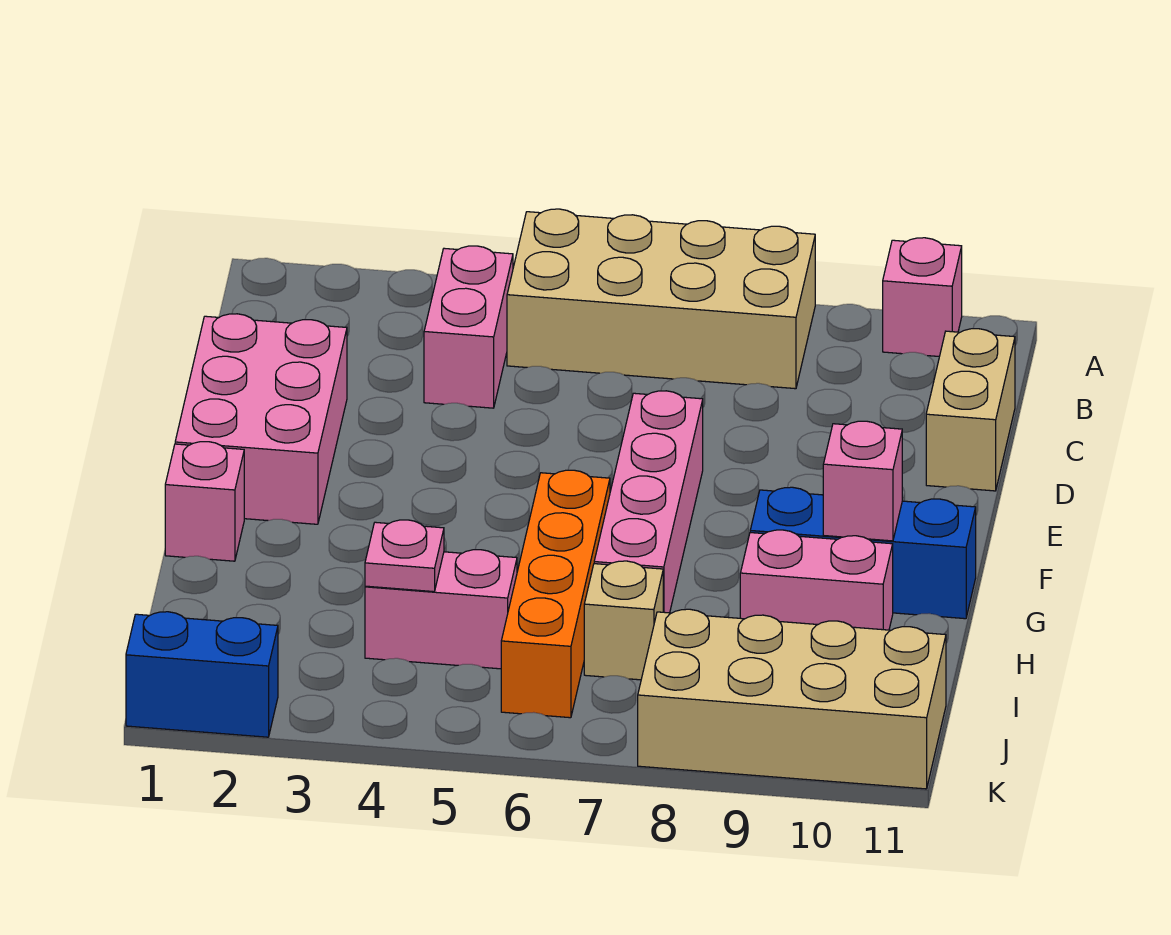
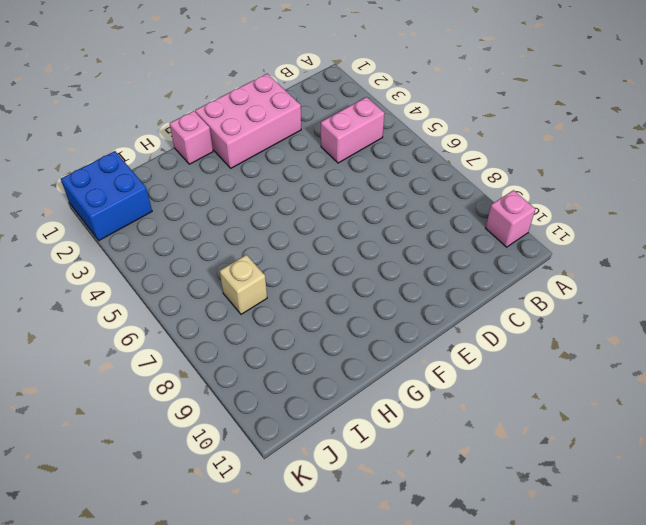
blue 2x2 brick [61,151,152,240] -> blue 1x2 brick [126,612,278,737]
none -> tan 2x4 brick [507,209,815,389]
none -> tan 1x2 brick [926,329,1015,491]
none -> pink 1x4 brick [594,391,703,613]

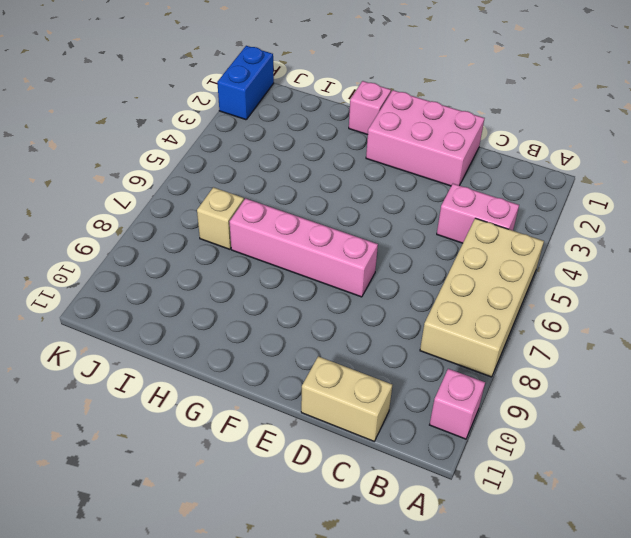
none -> orange 1x4 brick [501,470,610,718]
none -> blue 1x3 brick [750,487,976,619]
none -> pink 1x2 brick [740,530,893,630]

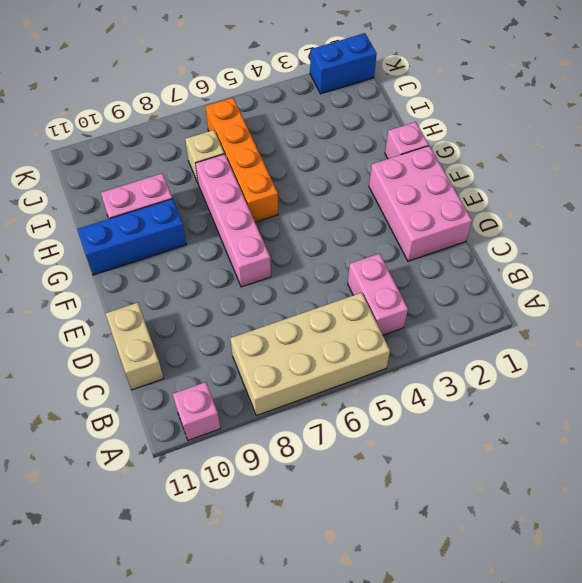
none -> pink 1x2 brick [365,550,517,669]
none -> tan 2x4 brick [638,609,946,789]
none -> pink 1x1 brick [823,421,902,541]

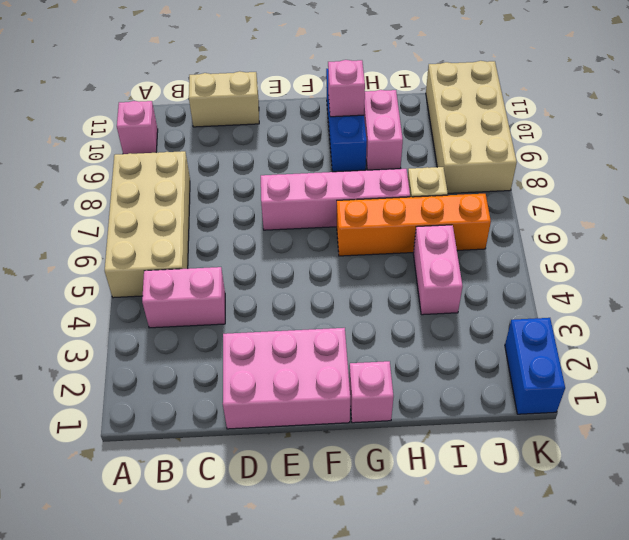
none -> pink 1x1 plate [365,520,444,592]

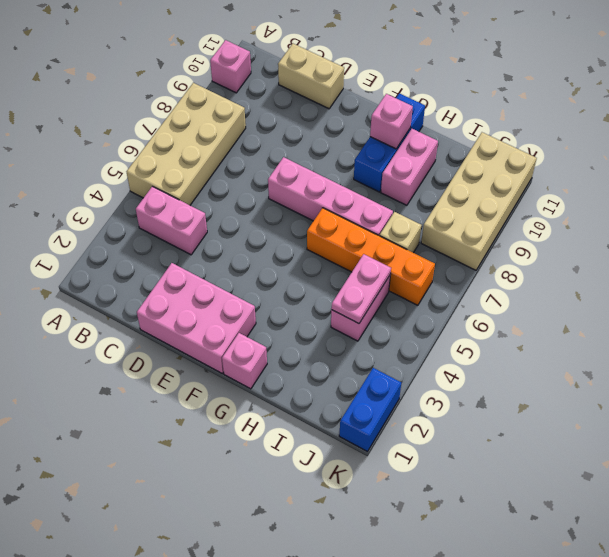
pink 1x2 plate [331,254,391,324] -> pink 1x1 plate [365,520,444,592]

